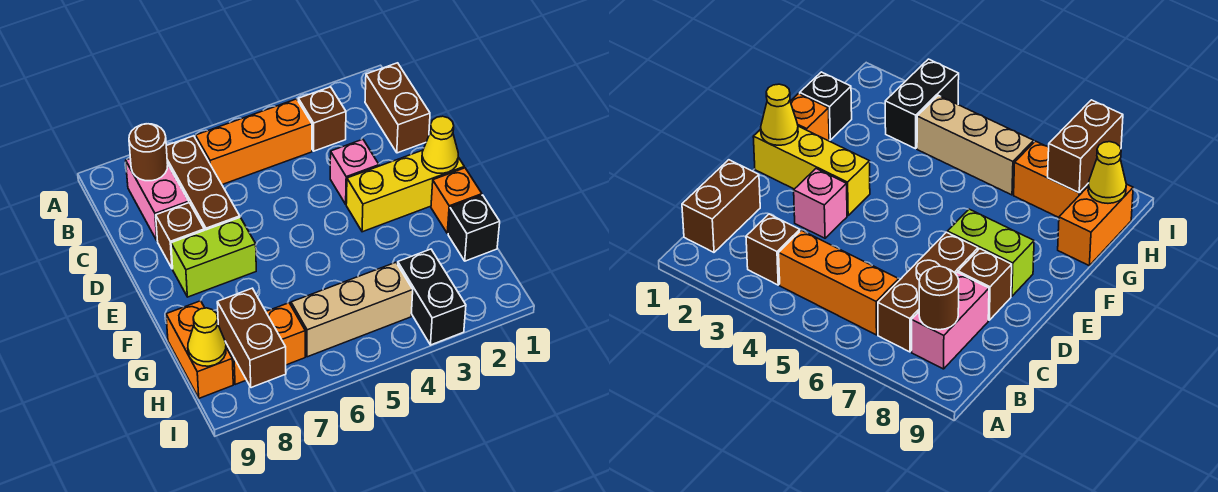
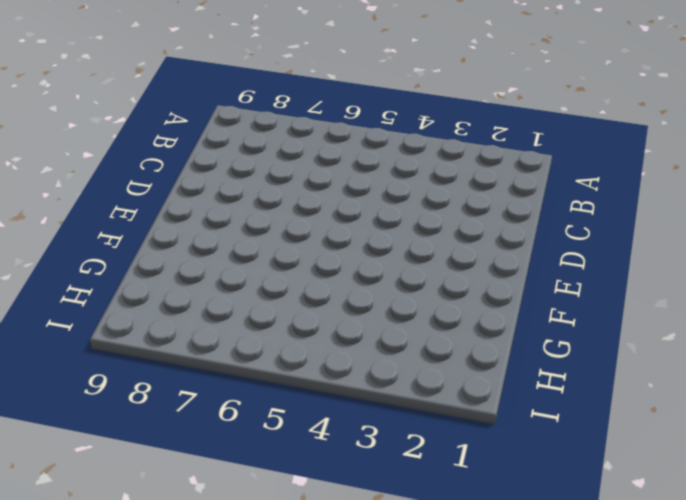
none -> brown 1x2 brick [365,63,430,153]
none -> brown 1x1 brick [298,87,346,151]
none -> orange 1x3 brick [196,99,312,185]

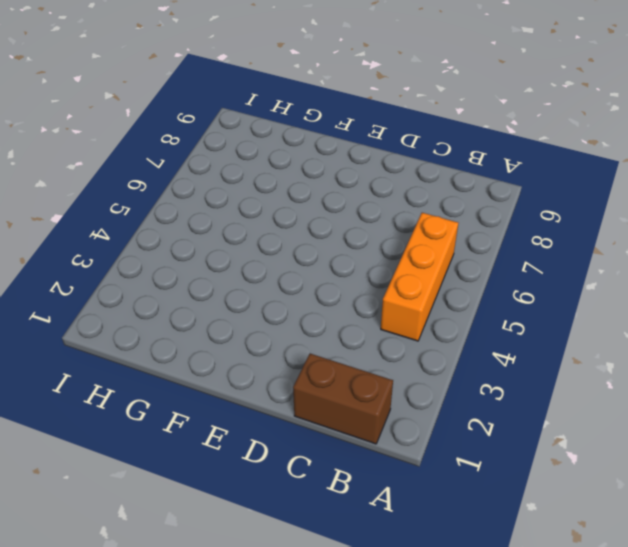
none -> brown 1x1 brick [298,87,346,151]
none -> brown 1x3 brick [166,136,240,230]
none -> pink 1x2 brick [126,159,189,240]

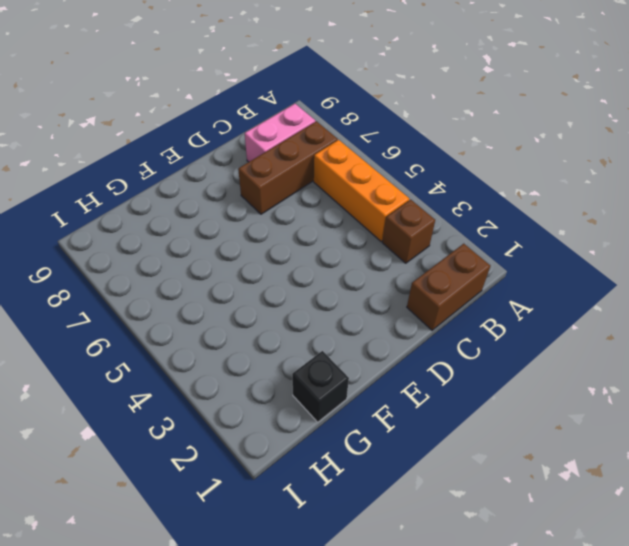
none -> pink 1x1 brick [330,139,379,204]
none -> brown 1x1 brick [156,203,204,269]
none -> yellow 1x3 brick [346,150,464,232]

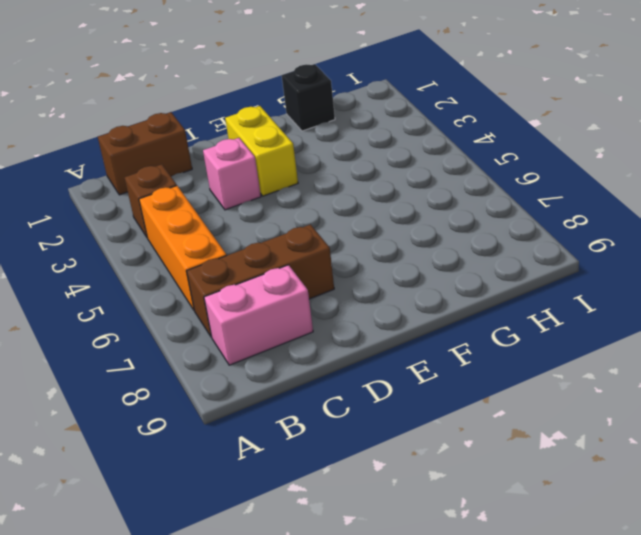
yellow 1x2 brick [225,106,298,196] -> yellow 1x3 brick [346,150,464,232]
none -> brown 1x1 brick [156,203,204,269]
none -> lime 1x2 brick [171,217,256,297]
none -> orange 1x1 brick [431,168,482,234]

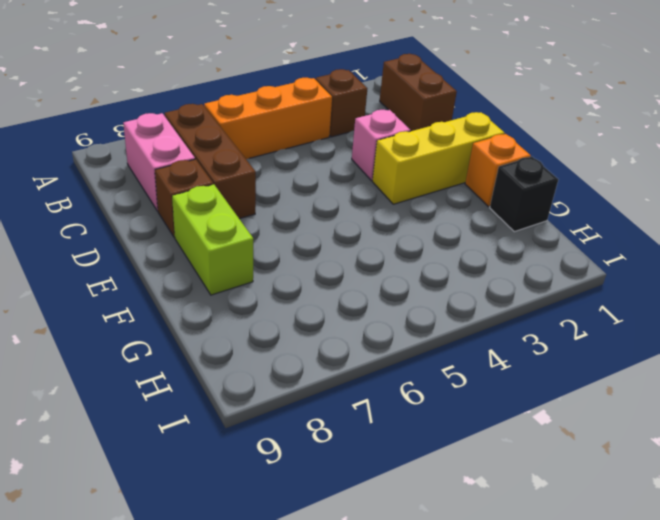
lime 1x2 brick [172,184,253,295] -> lime 1x2 brick turned to [171,217,256,297]
none -> orange 1x2 brick [166,301,233,398]
none -> black 1x2 brick [398,249,466,345]
none -> tan 1x3 brick [291,262,413,357]

